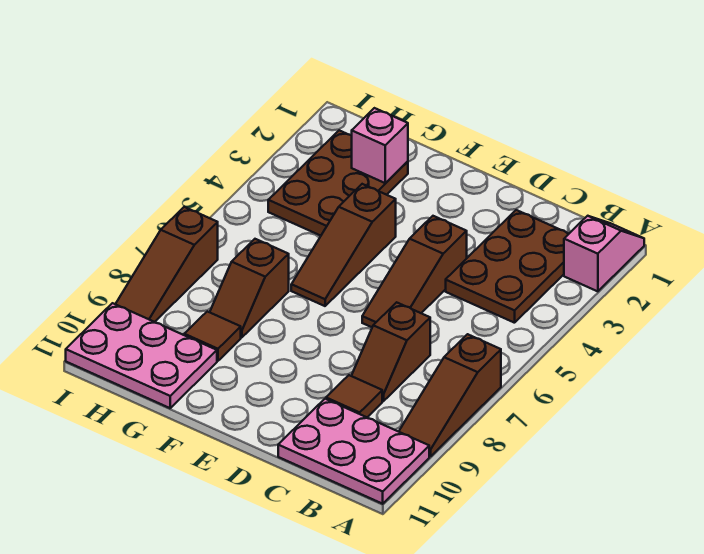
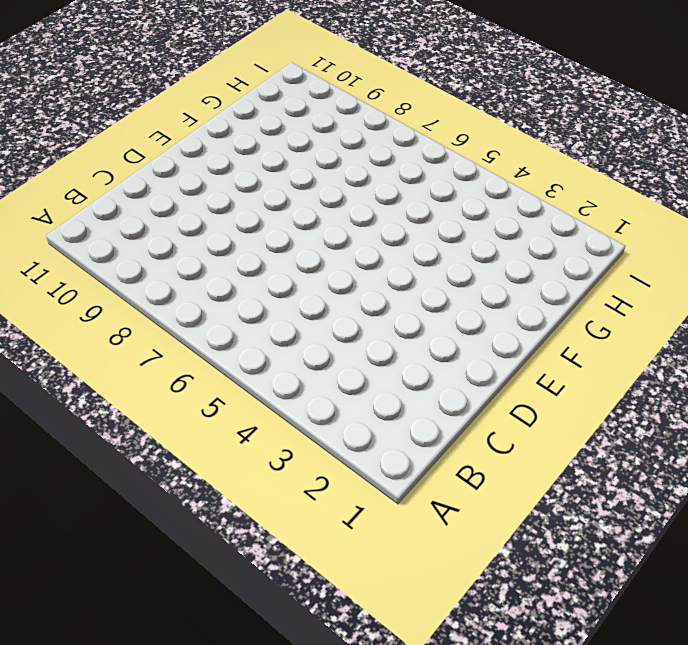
none -> pink 1x2 slope [564,216,644,291]
none -> brown 1x3 slope [399,334,501,457]
none -> pink 2x3 plate [278,399,429,504]

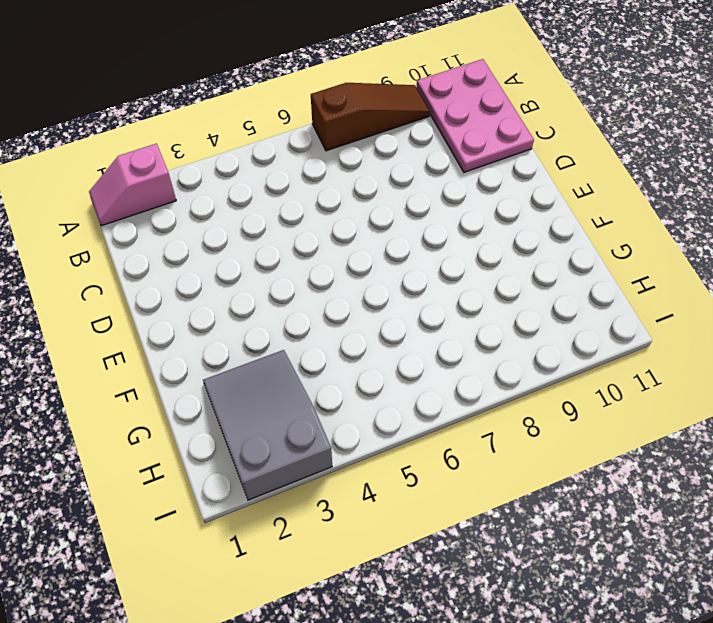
grey 2x3 slope [203,350,332,500] -> brown 2x3 plate [268,130,408,236]
none -> brown 2x3 plate [446,210,569,323]
none -> brown 1x2 slope [351,302,430,401]
none -> brown 1x1 tile [326,375,382,417]

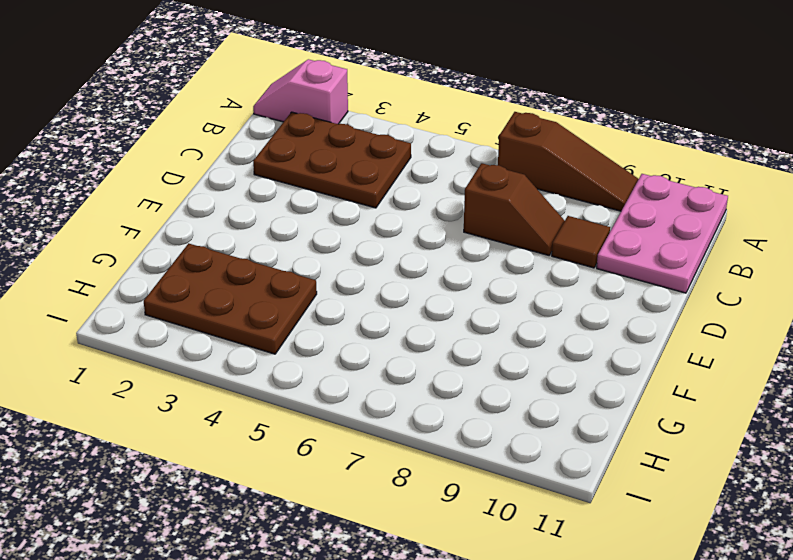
none -> brown 1x3 slope [362,216,467,327]
none -> brown 1x3 slope [291,184,396,306]
none -> brown 1x2 slope [210,239,289,337]

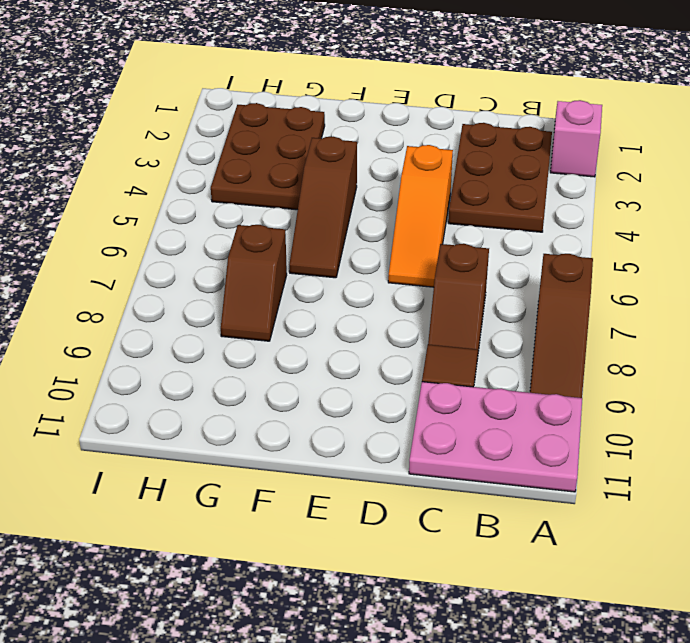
orange 1x3 slope [388,145,453,287] -> brown 1x3 slope [362,216,467,327]
none -> brown 1x1 tile [184,311,241,361]
none -> pink 2x3 plate [66,303,217,408]
none -> brown 1x3 slope [116,207,218,322]

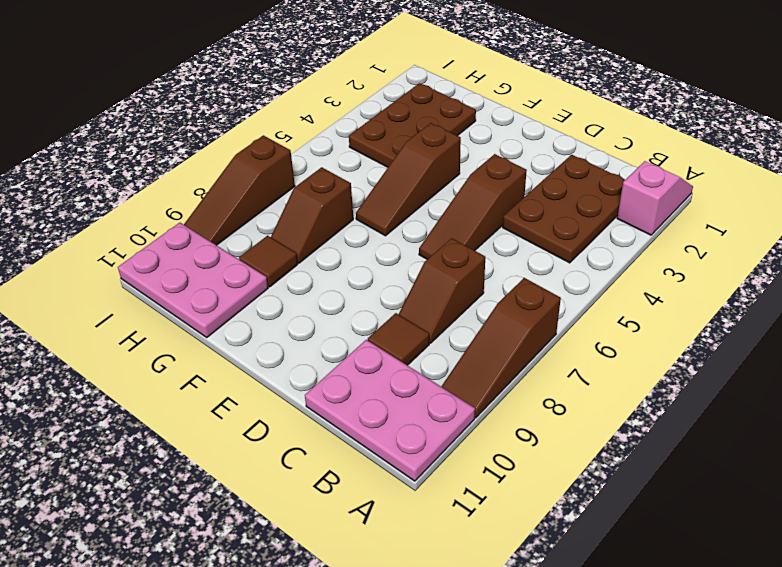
none -> pink 1x1 brick [352,108,408,183]

